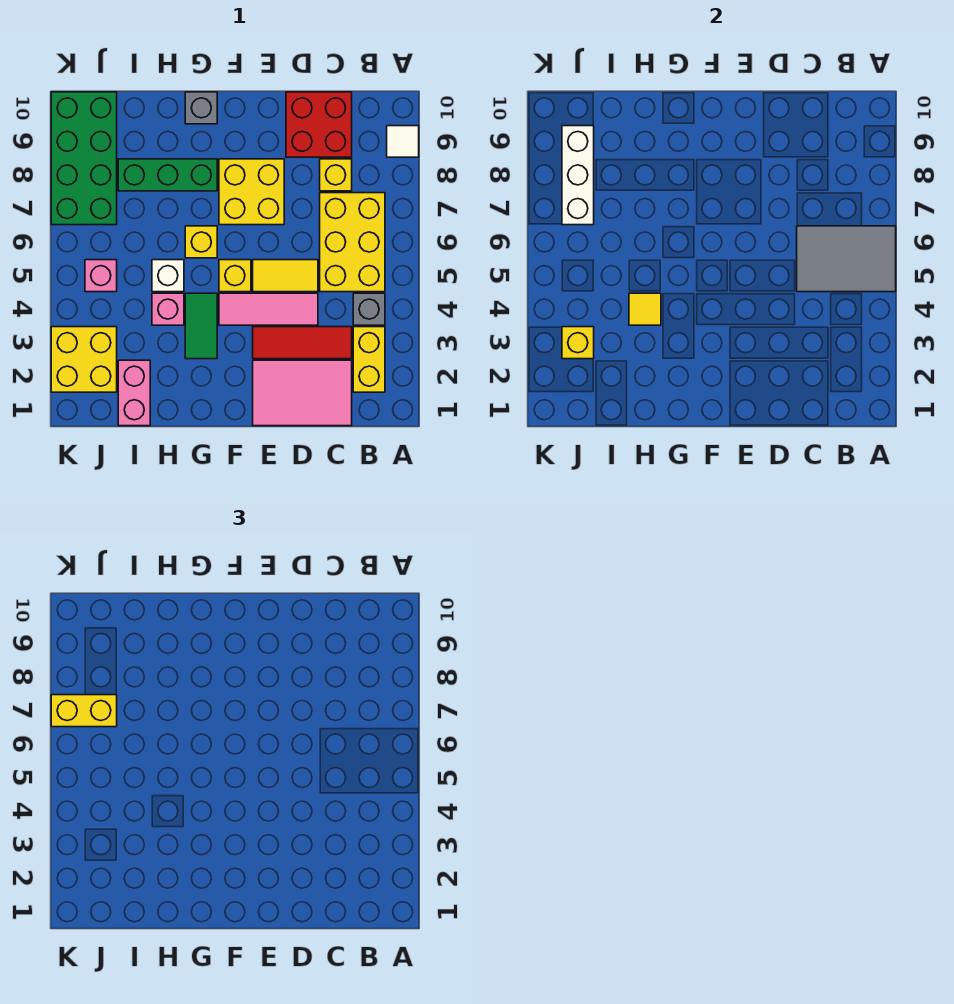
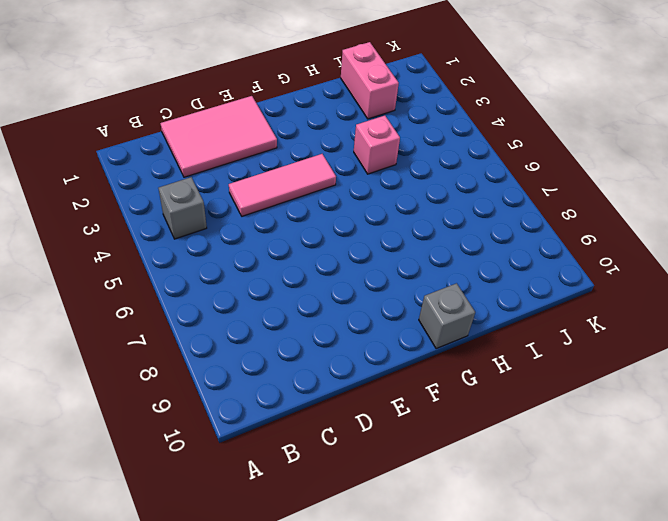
none -> white 1x1 tile [387,126,419,157]
none -> yellow 1x2 brick [353,327,385,392]
none -> yellow 2x3 brick [320,193,385,292]

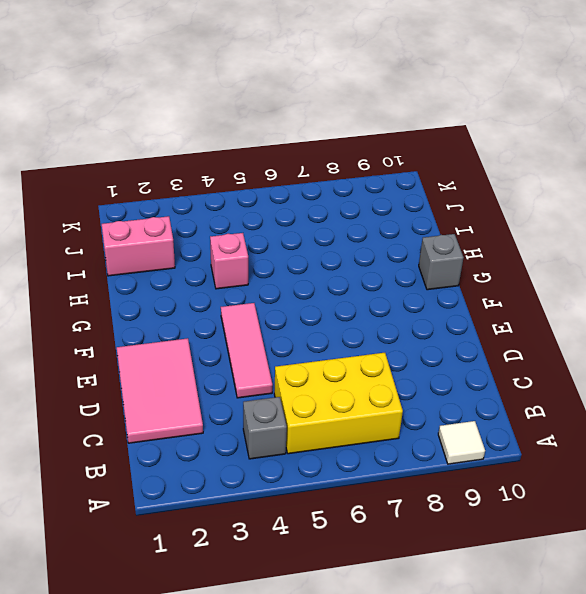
none -> yellow 1x2 brick [353,327,385,392]
none -> red 1x3 tile [253,327,352,359]
none -> yellow 1x1 brick [320,159,352,191]

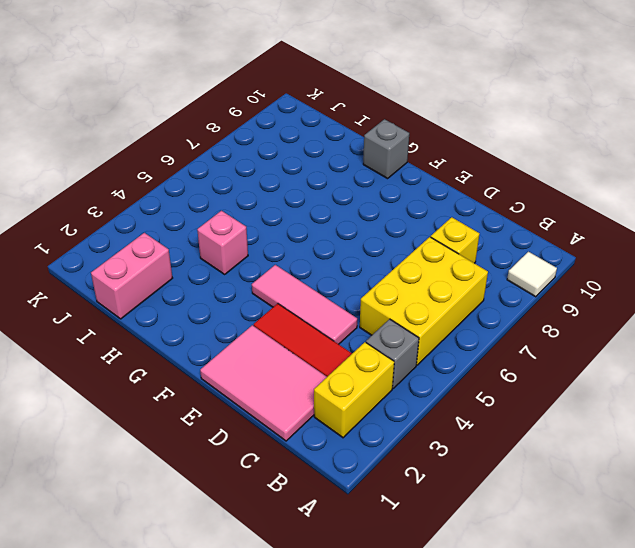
none -> red 2x2 brick [286,92,352,157]
none -> yellow 1x2 tile [253,260,318,292]
none -> yellow 2x2 brick [219,159,284,225]

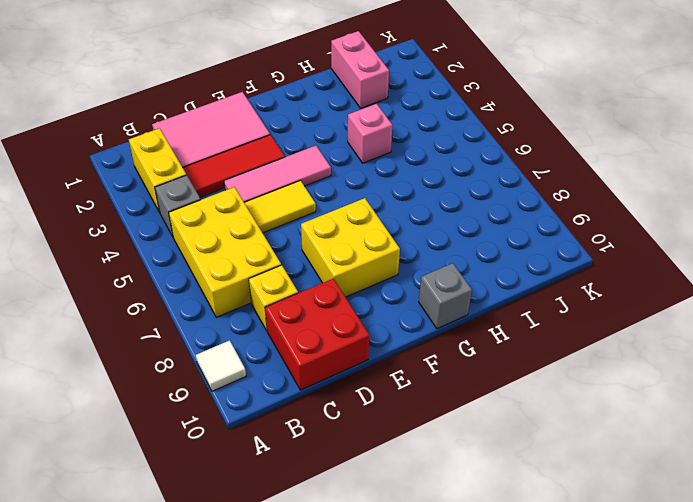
none -> yellow 1x1 brick [219,260,251,292]
none -> green 1x2 tile [185,293,217,359]
none -> yellow 1x1 brick [185,226,217,258]

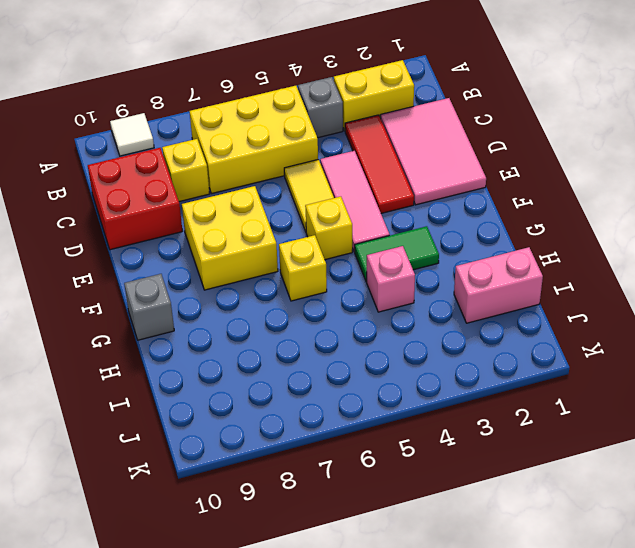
none -> green 1x3 brick [118,159,217,191]
none -> white 1x1 brick [152,260,184,292]
none -> yellow 2x2 brick [51,327,117,392]

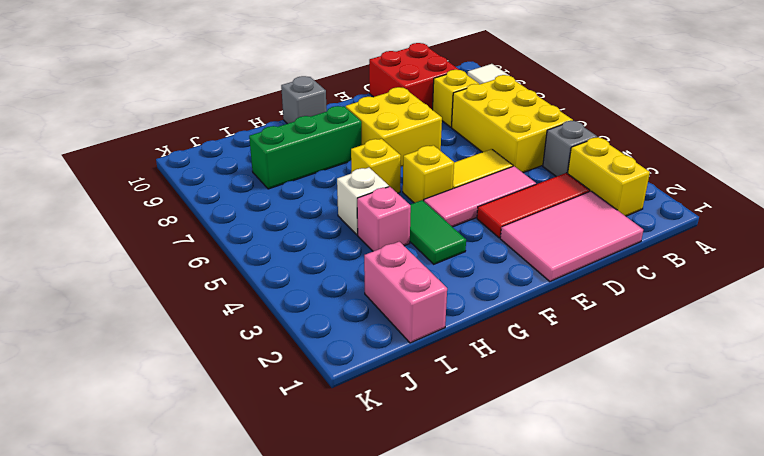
none -> yellow 2x2 brick [51,327,117,392]
none -> pink 1x1 brick [85,260,117,292]
none -> green 2x4 brick [51,92,117,225]

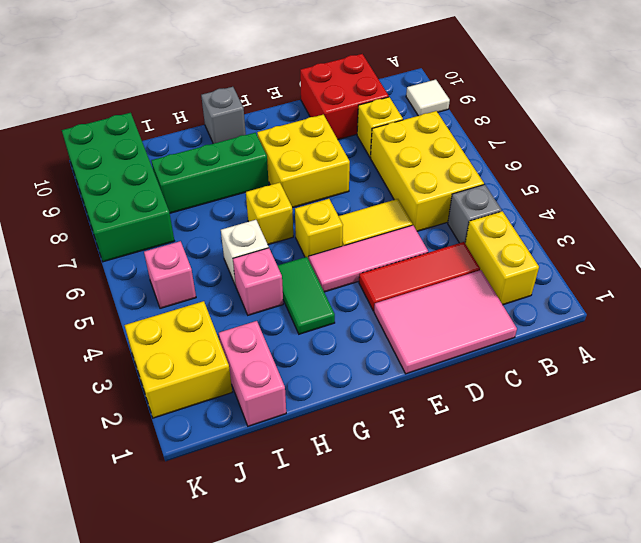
none -> grey 2x3 tile [797,226,896,292]
none -> yellow 1x1 tile [629,293,661,325]
none -> yellow 1x1 brick [562,327,594,359]

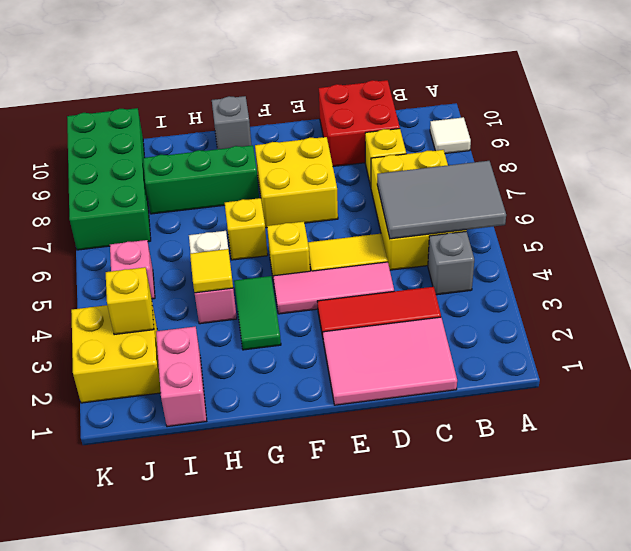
none -> yellow 1x2 brick [353,327,385,392]
none -> white 1x3 brick [562,126,594,225]
none -> yellow 1x2 brick [51,695,117,727]

